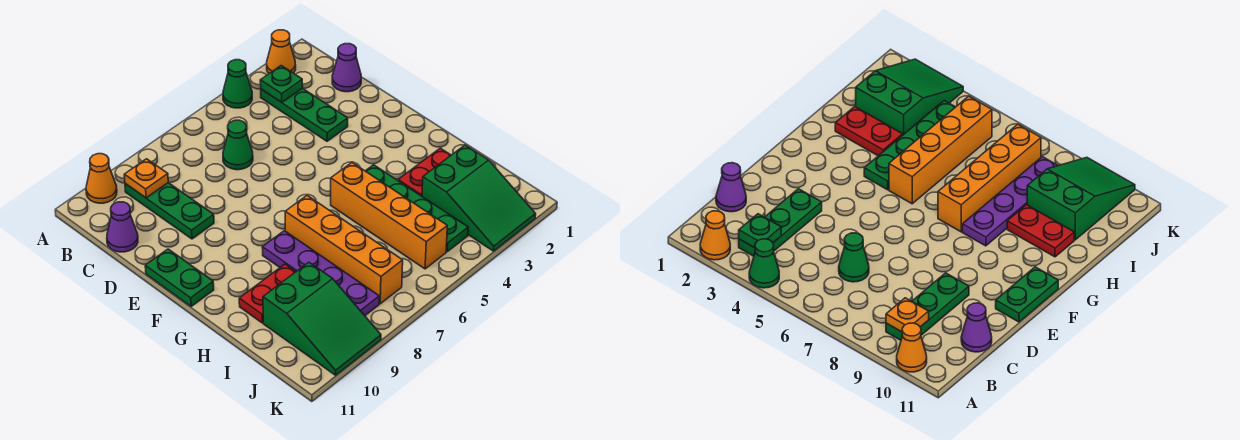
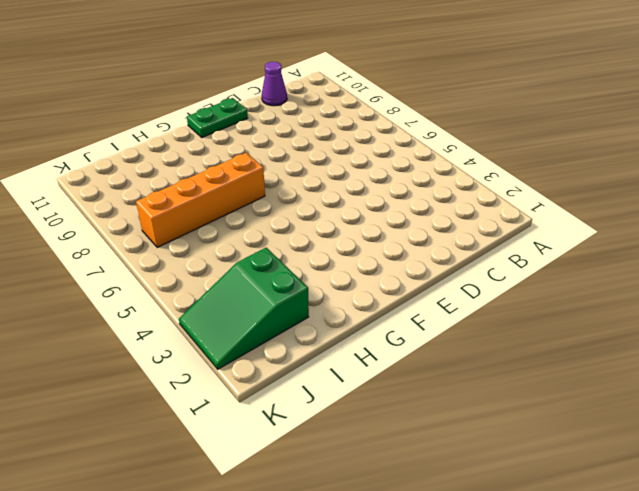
none -> orange 1x1 cone [267,30,296,73]
none -> green 1x1 cone [223,60,252,108]
none -> orange 1x1 cone [86,154,117,203]

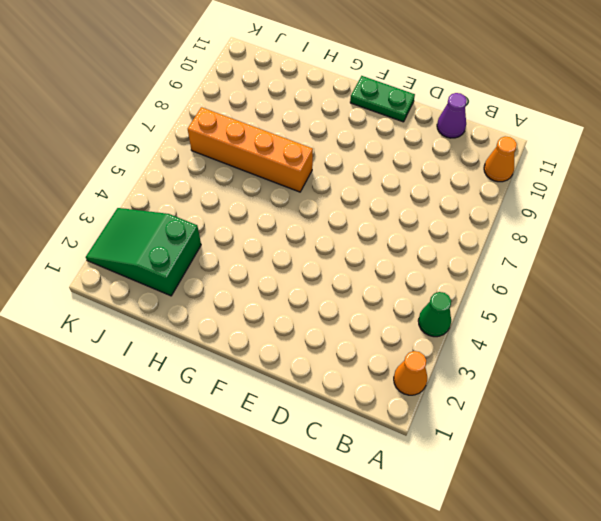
none -> green 1x3 plate [261,88,348,141]
none -> green 1x3 plate [125,183,214,239]
none -> purple 1x1 cone [332,44,361,92]

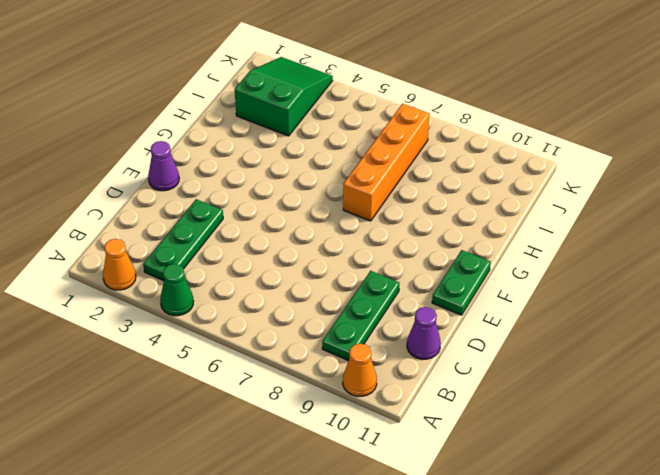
purple 1x1 cone [148,141,179,191] -> purple 1x1 cone moved to [332,44,361,92]
none -> green 1x1 cone [223,120,253,170]
none -> green 1x4 plate [366,165,468,252]
none -> orange 1x4 brick [331,163,447,269]

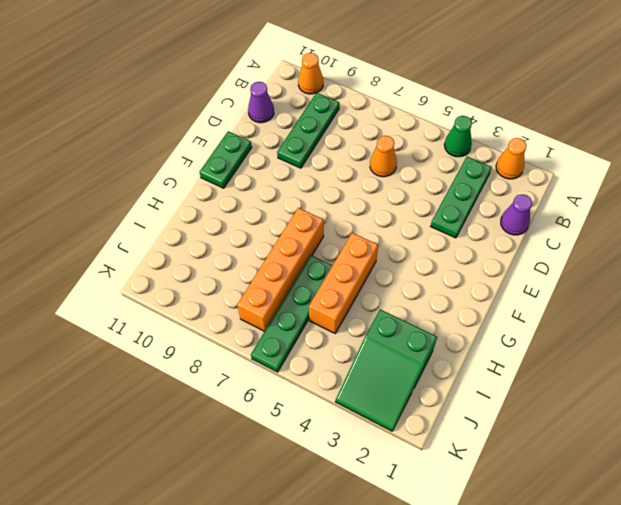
orange 1x1 cone [370,136,397,177] -> green 1x1 cone [223,120,253,170]
orange 1x3 brick [309,233,378,333] -> orange 1x4 brick [331,163,447,269]
green 1x4 plate [251,255,333,372] -> green 1x4 plate moved to [366,165,468,252]
none -> purple 1x4 plate [262,231,379,315]
none -> red 1x2 plate [398,148,451,196]
none -> red 1x2 plate [239,264,296,323]

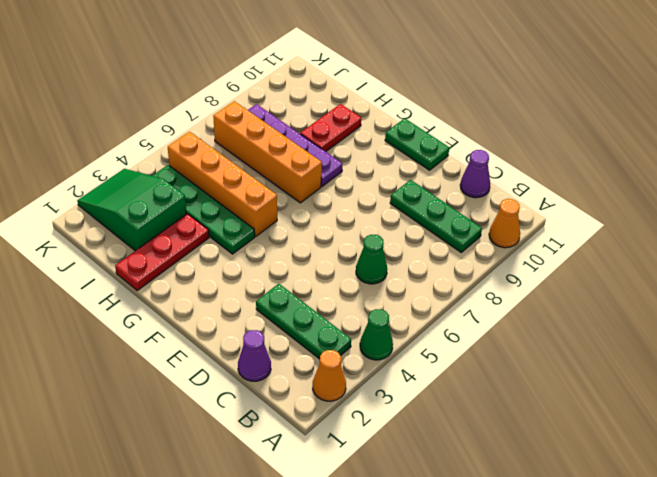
red 1x3 plate [115,214,209,290] -> red 1x2 plate [398,148,451,196]
none -> green 2x3 slope [263,262,381,375]
none -> green 1x1 plate [260,66,303,103]
none -> orange 1x1 plate [124,159,168,198]

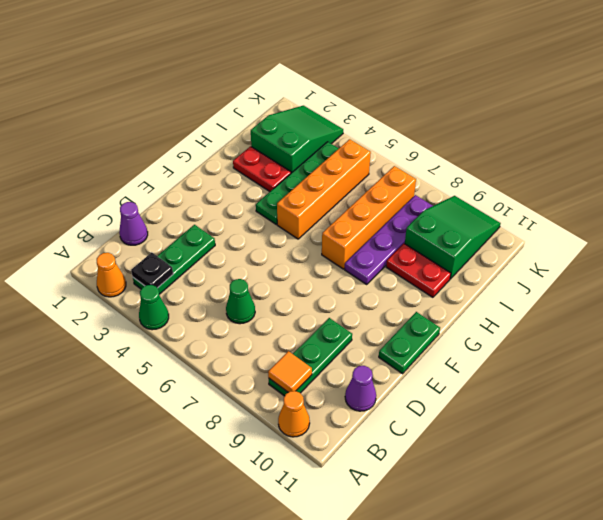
black 1x1 plate [131,252,173,288] -> green 1x1 plate [260,66,303,103]
orange 1x1 tile [268,351,312,392] -> orange 1x1 plate [124,159,168,198]

